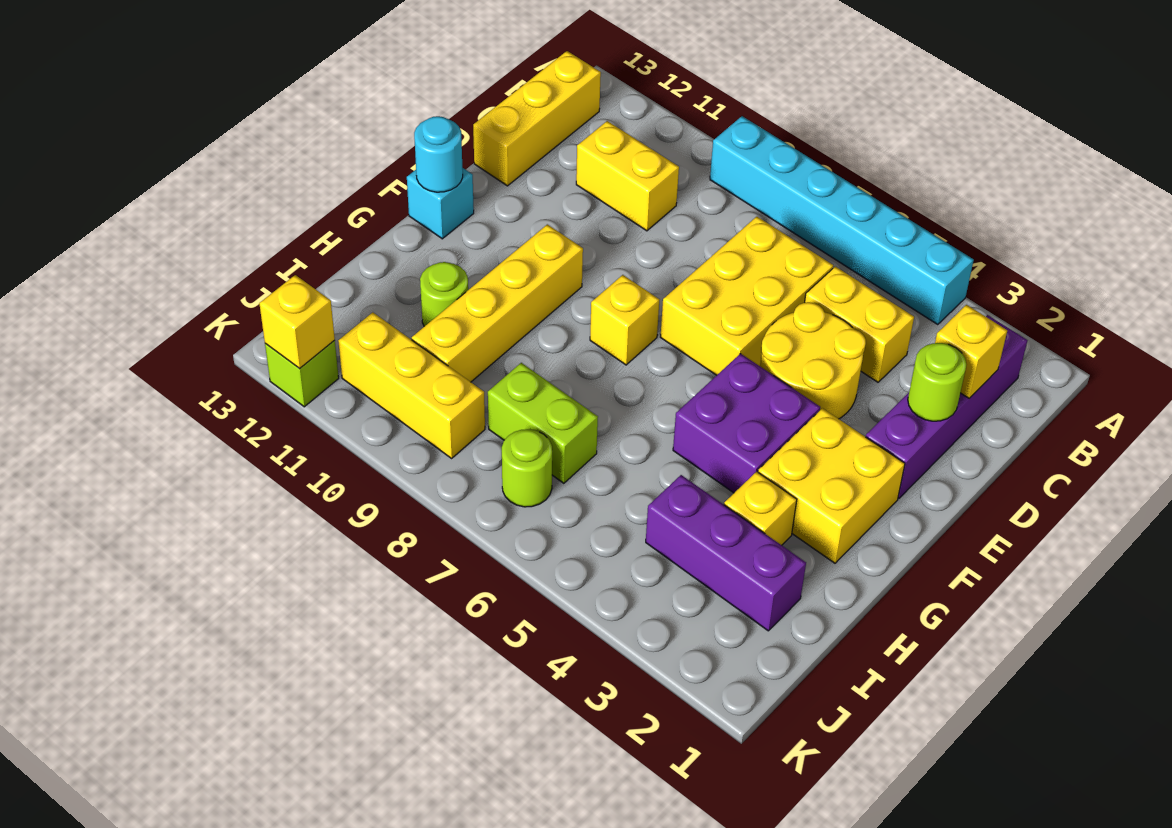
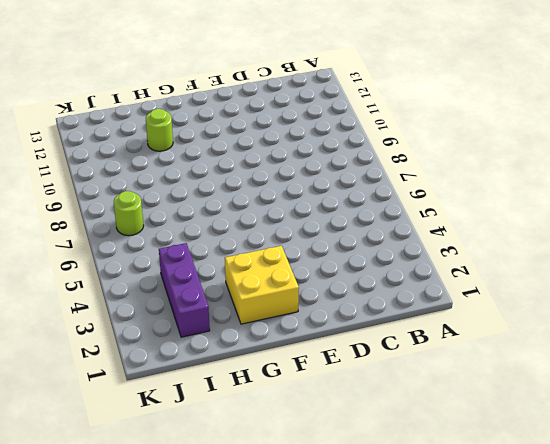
none -> cyan 1x6 brick [710,116,974,325]
none -> purple 1x4 brick [866,315,1027,498]
none -> yellow 1x3 brick [473,51,601,186]

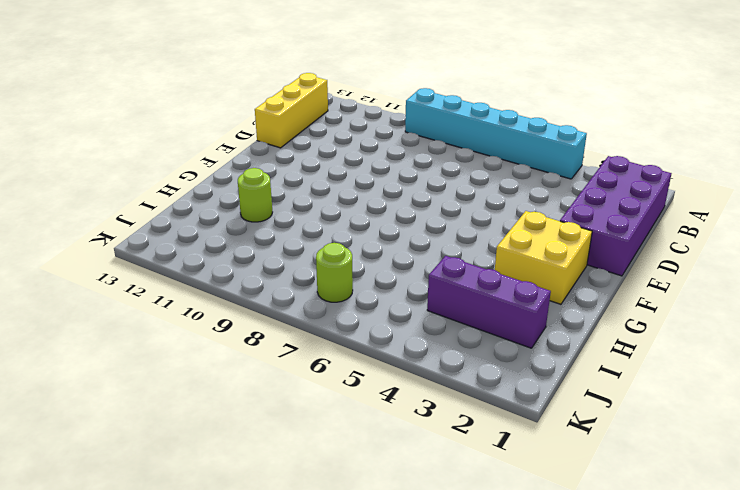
purple 2x4 brick [560,156,671,276] -> purple 1x4 brick [866,315,1027,498]
none -> yellow 1x2 brick [805,266,914,382]
none -> yellow 2x3 brick [661,217,833,375]
none -> yellow 1x2 brick [576,121,679,231]

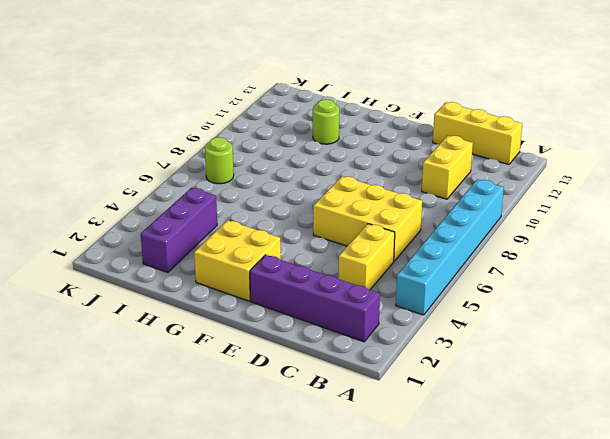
none -> yellow 2x2 round brick [760,302,866,419]
none -> purple 2x2 brick [673,354,820,493]
none -> yellow 1x1 brick [590,275,659,365]

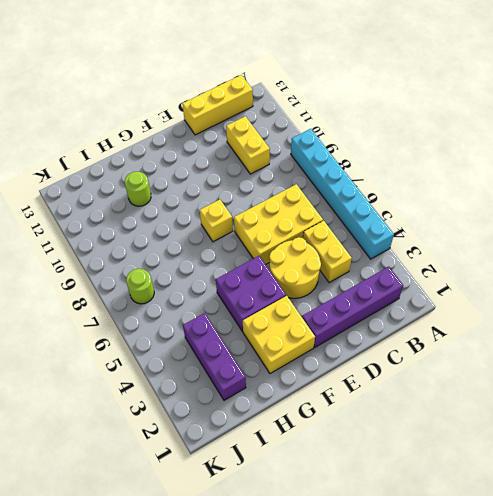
none -> yellow 1x4 brick [412,224,583,382]
none -> cyan 1x1 brick [407,168,474,239]
none -> yellow 1x1 brick [724,472,797,545]

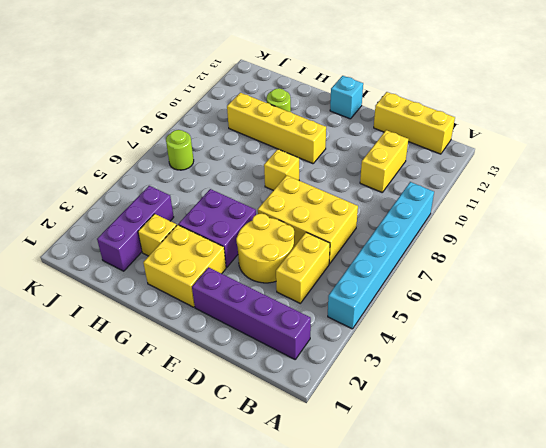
none -> lime 1x2 brick [488,363,598,483]
none -> yellow 1x3 brick [338,312,485,458]
none -> lime 1x1 brick [265,341,339,407]

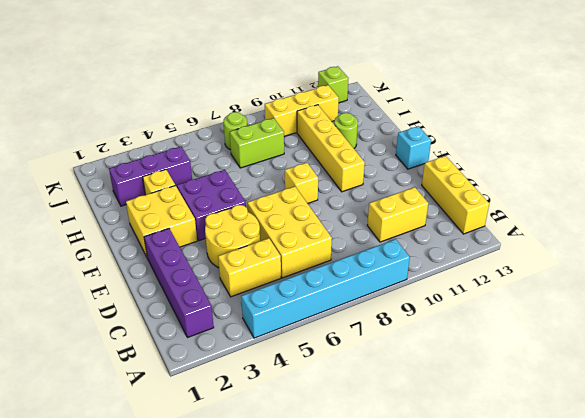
none -> yellow 1x1 brick [935,305,1007,398]
none -> lime 1x1 round brick [908,343,967,421]
none -> cyan 1x1 round brick [414,116,463,192]

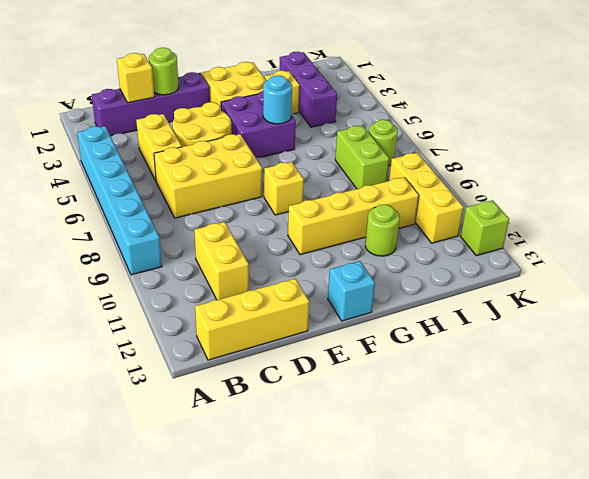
cyan 1x1 round brick [263,76,292,124] -> cyan 1x1 round brick moved to [414,116,463,192]
none -> yellow 1x1 brick [259,275,335,369]

